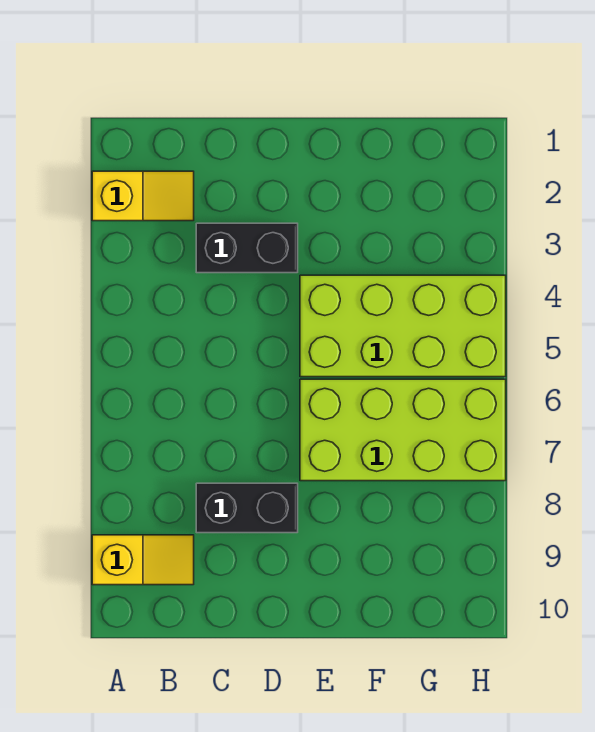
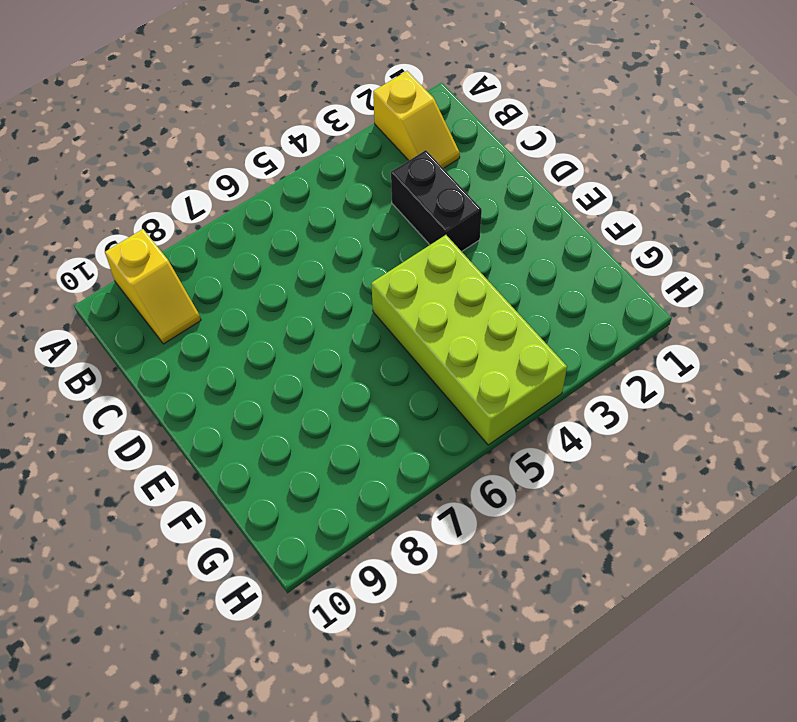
none -> black 1x2 brick [196,483,298,533]
none -> lime 2x4 brick [300,379,506,481]

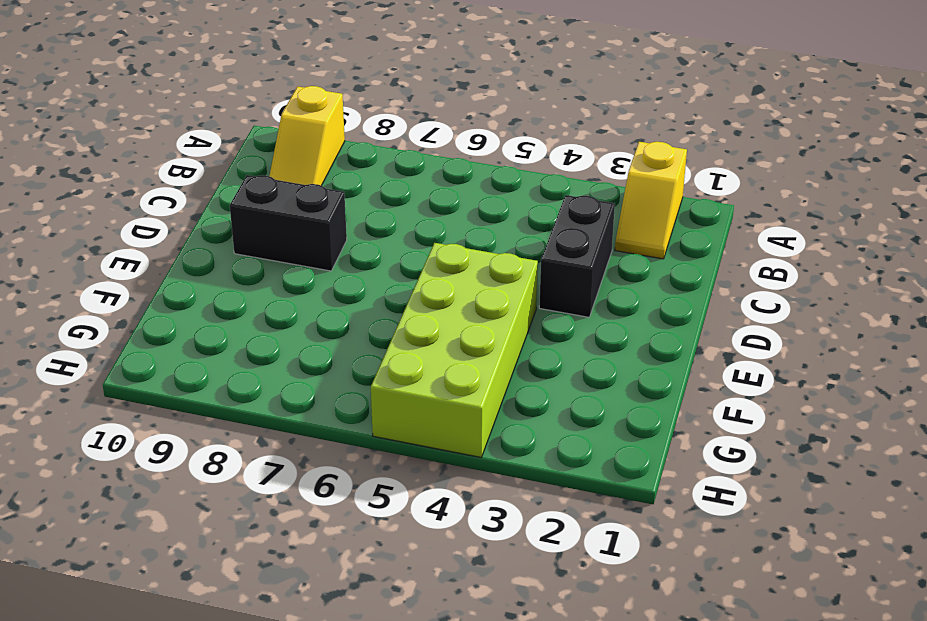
black 1x2 brick [230,175,347,271] -> black 1x2 brick turned to [196,483,298,533]
none -> lime 2x4 brick [300,379,506,481]

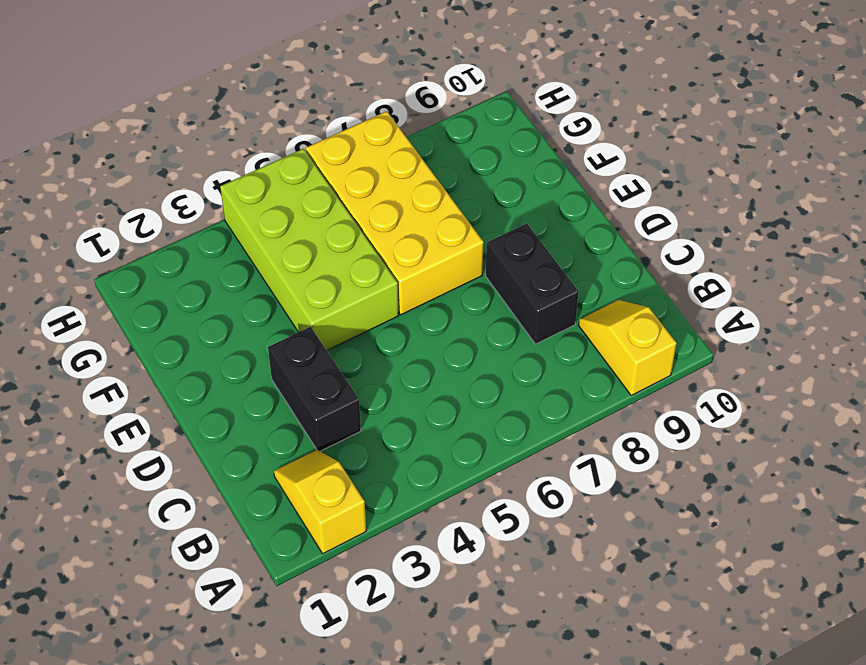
yellow 2x4 brick [306,111,484,315] -> lime 2x4 brick [300,379,506,481]

